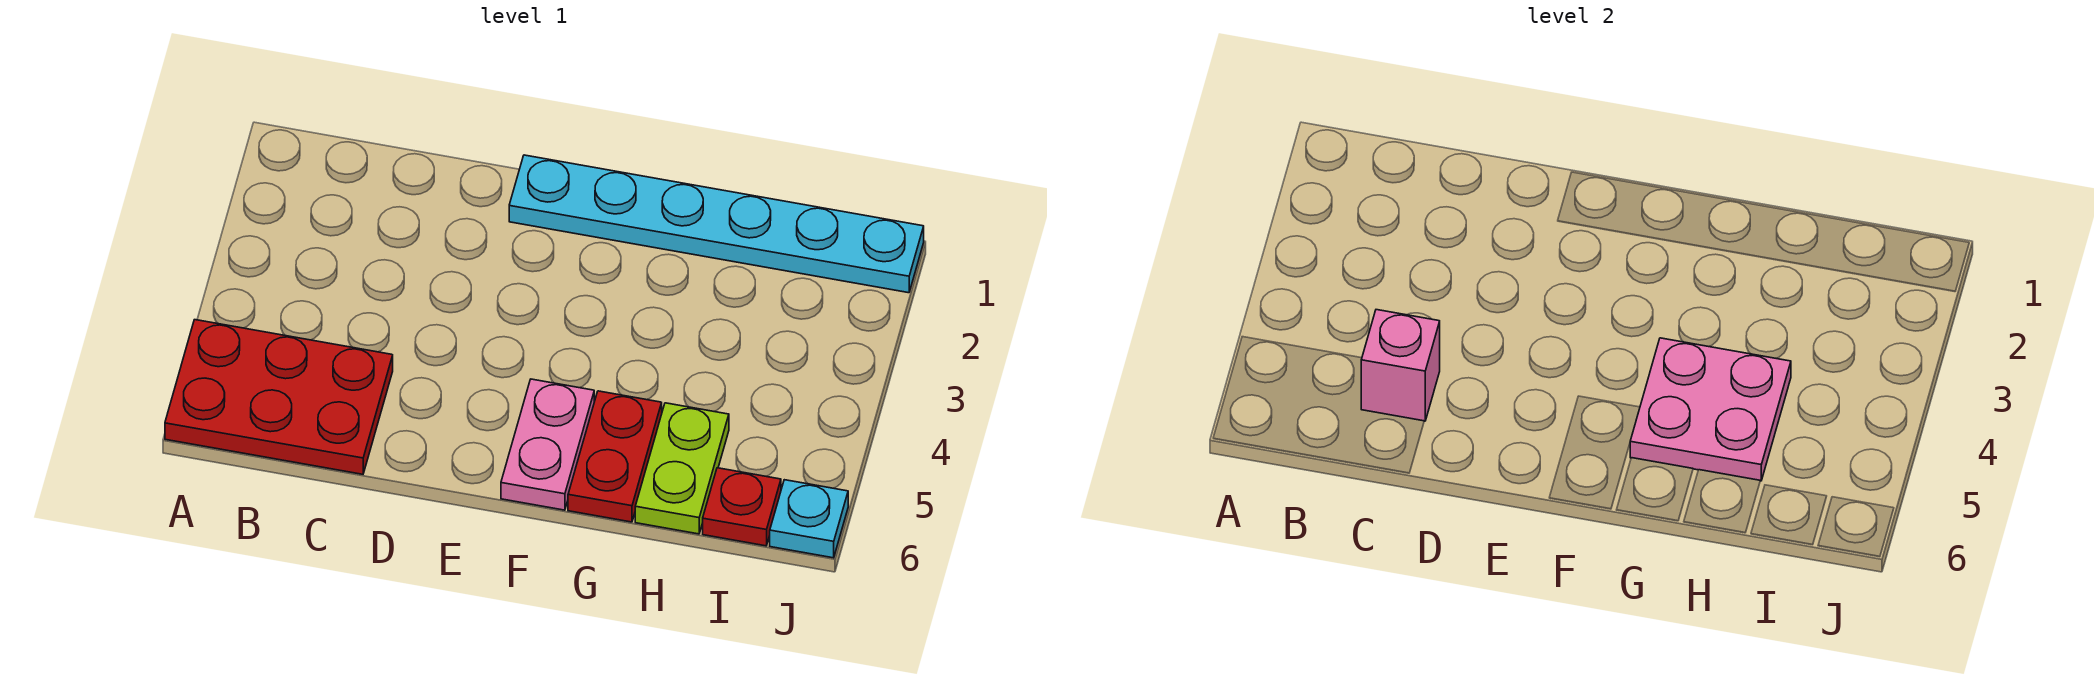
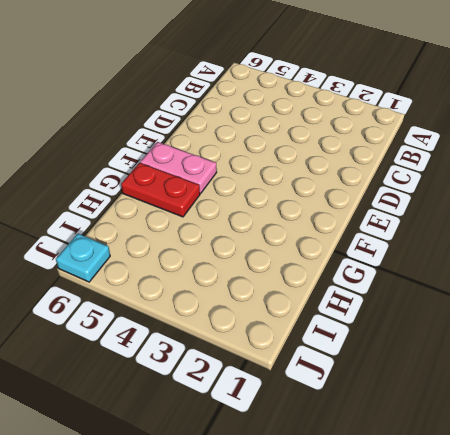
none -> red 2x3 plate [165,320,393,474]
none -> cyan 1x6 plate [509,155,924,293]

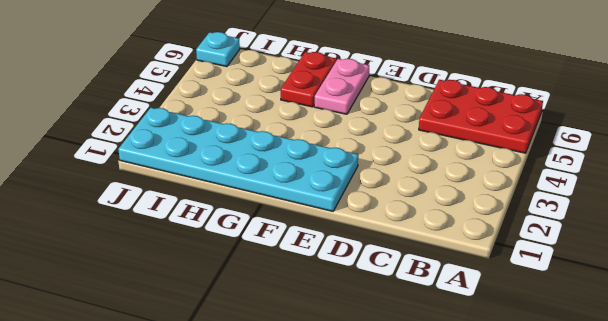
cyan 2x6 plate [118,108,358,211] -> cyan 1x6 plate [509,155,924,293]
none -> lime 1x2 plate [635,403,729,534]
none -> red 1x1 plate [703,468,781,546]

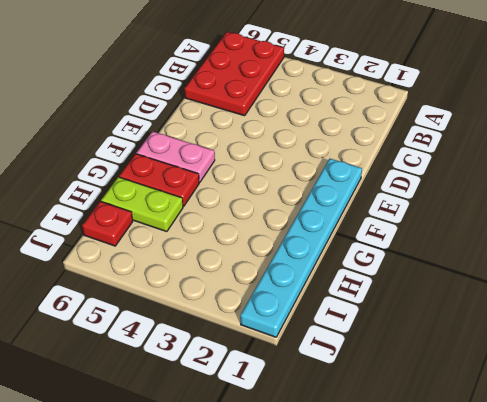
none -> cyan 1x1 plate [770,480,848,558]
none -> pink 1x1 brick [1361,310,1440,421]

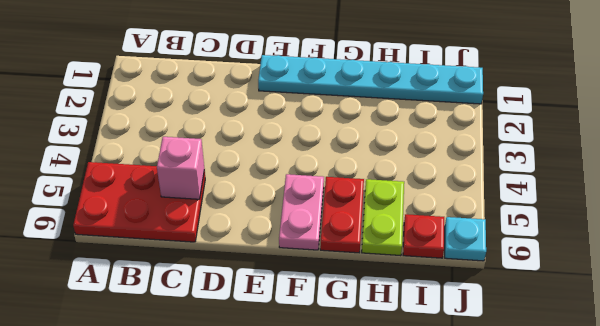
none -> pink 2x2 plate [1630,338,1791,481]

